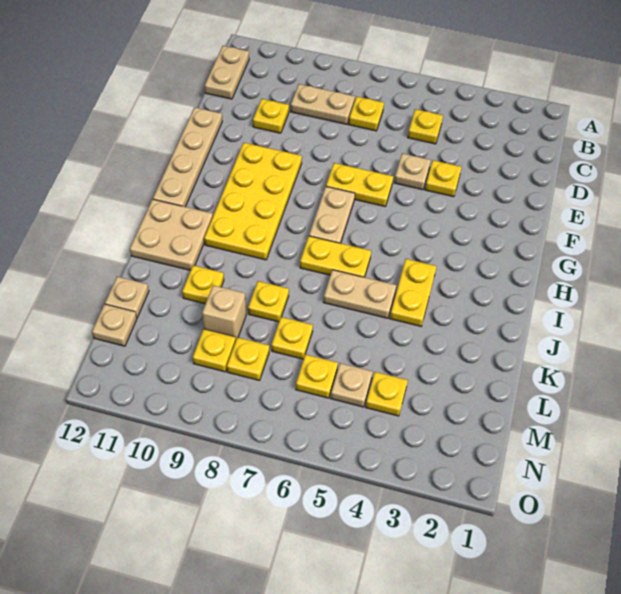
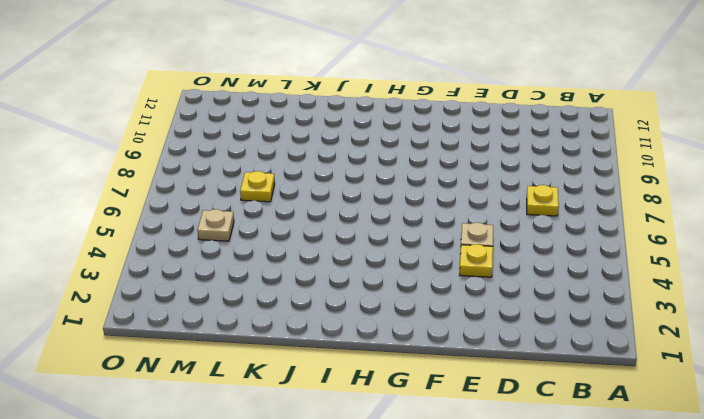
none -> tan 1x2 plate [204,46,249,99]
none -> yellow 1x1 plate [408,109,443,144]
none -> tan 1x2 plate [291,84,355,124]

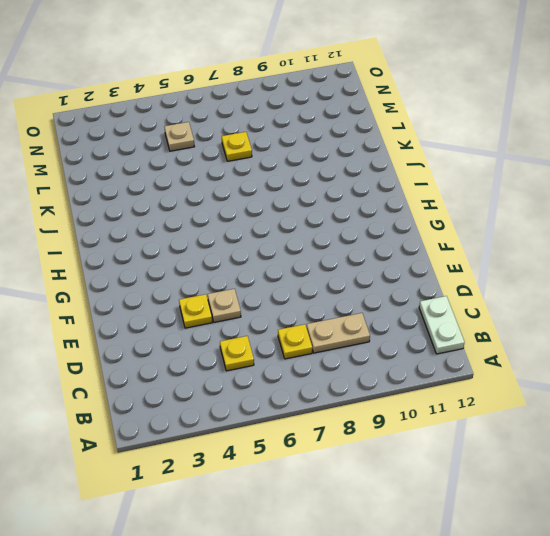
white 1x2 plate [419,296,465,354] -> tan 1x2 plate [204,46,249,99]
none -> yellow 1x1 plate [253,99,289,133]
none -> tan 1x4 plate [153,107,222,207]
none -> yellow 1x2 plate [326,163,393,206]

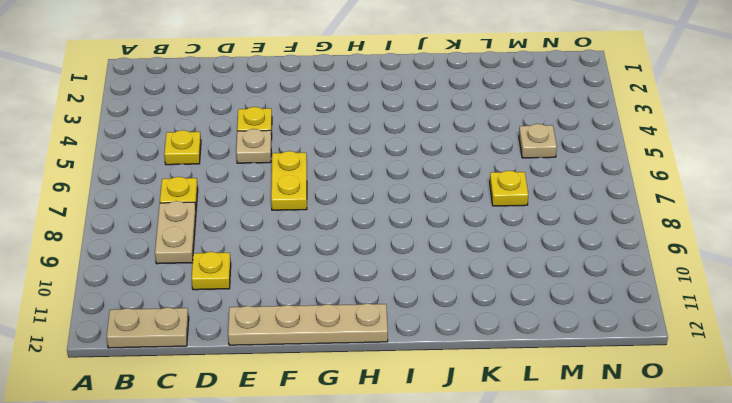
none -> yellow 2x4 plate [204,143,302,260]
none -> tan 1x2 plate [309,187,355,243]
none -> yellow 1x2 plate [390,259,437,326]

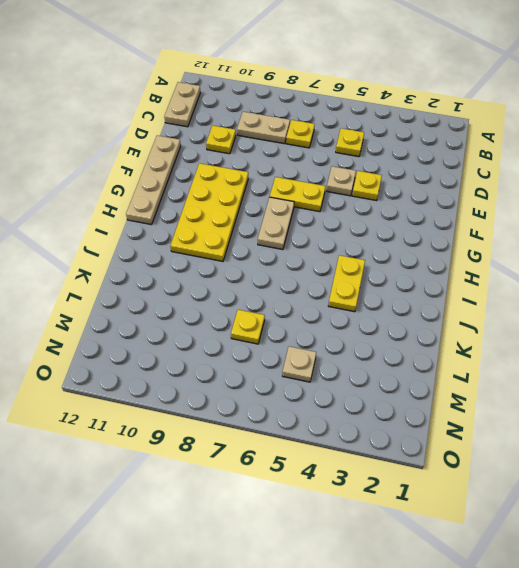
none -> yellow 1x2 plate [300,236,371,277]
none -> tan 2x2 plate [130,199,213,270]
none -> tan 1x2 plate [324,270,396,318]

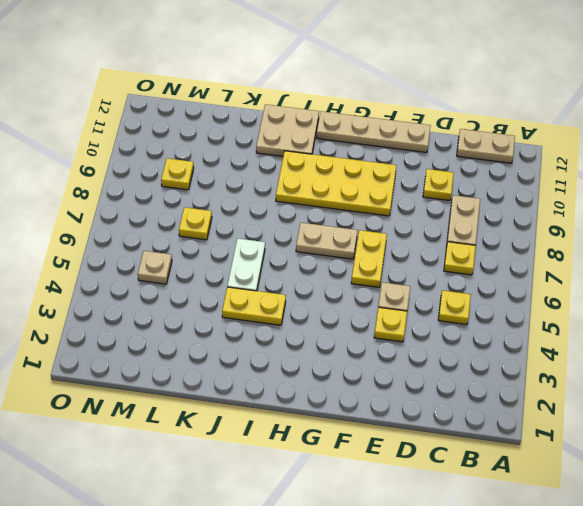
white 1x2 plate [227,238,265,291] -> tan 1x2 plate [324,270,396,318]
none -> yellow 1x2 plate [300,236,371,277]
none -> yellow 1x1 plate [248,281,289,322]
none -> yellow 1x1 plate [182,265,224,304]

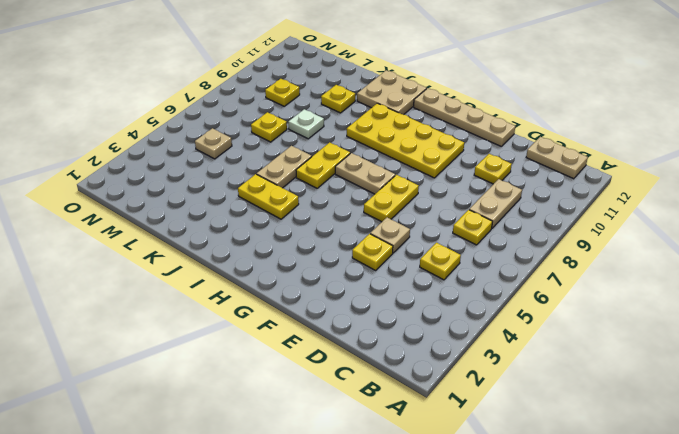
white 1x1 plate [288,109,324,139] -> yellow 1x1 plate [248,281,289,322]
none -> tan 1x1 brick [202,285,246,339]
none -> tan 1x1 plate [105,277,149,317]
none -> yellow 1x1 plate [366,372,408,416]

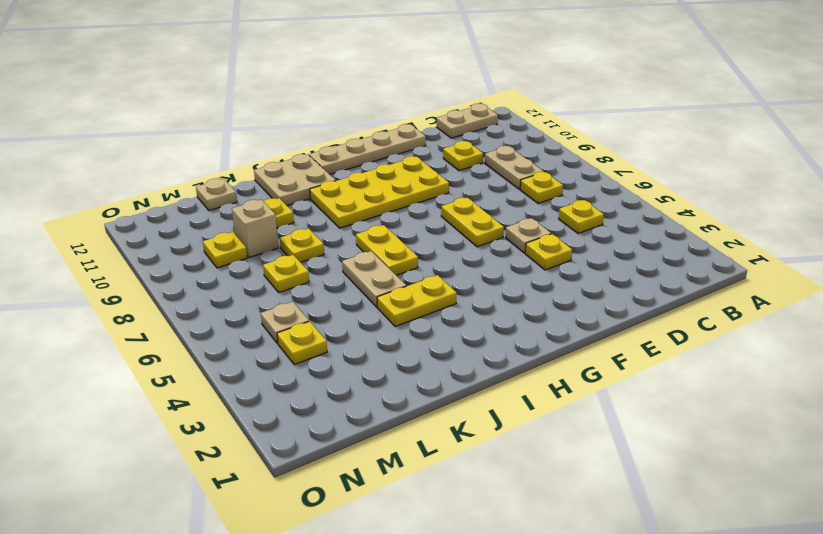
none -> tan 1x2 plate [309,187,355,243]
none -> yellow 1x1 plate [296,354,338,398]
none -> yellow 1x1 plate [227,337,269,381]

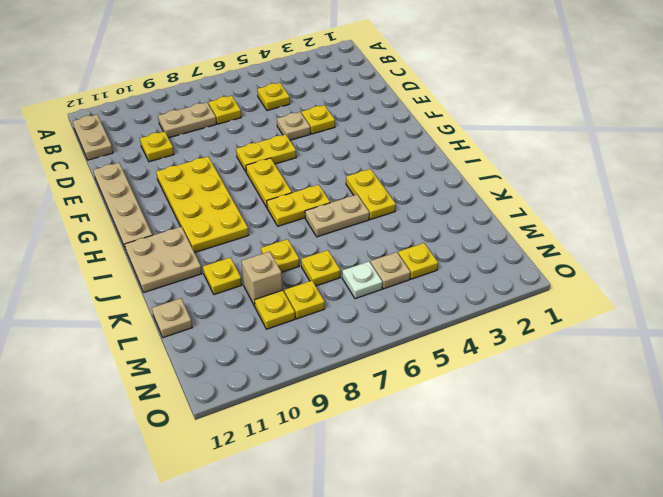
yellow 1x2 plate [246,158,292,207] -> tan 1x2 plate [309,187,355,243]
white 1x1 plate [342,262,382,299] -> yellow 1x1 plate [296,354,338,398]
none -> tan 1x1 plate [92,304,137,346]

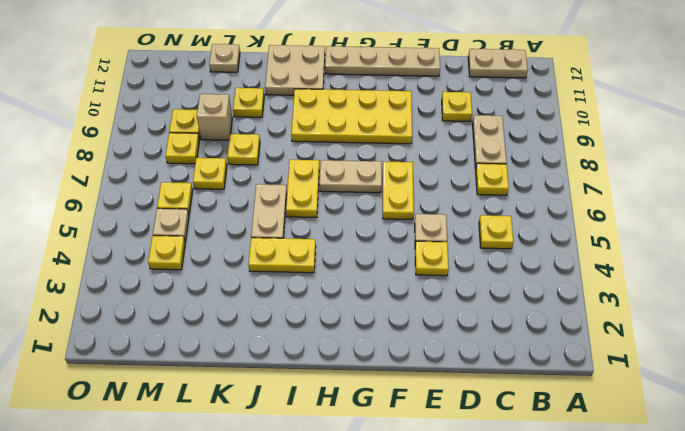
none -> tan 1x1 plate [92,304,137,346]

